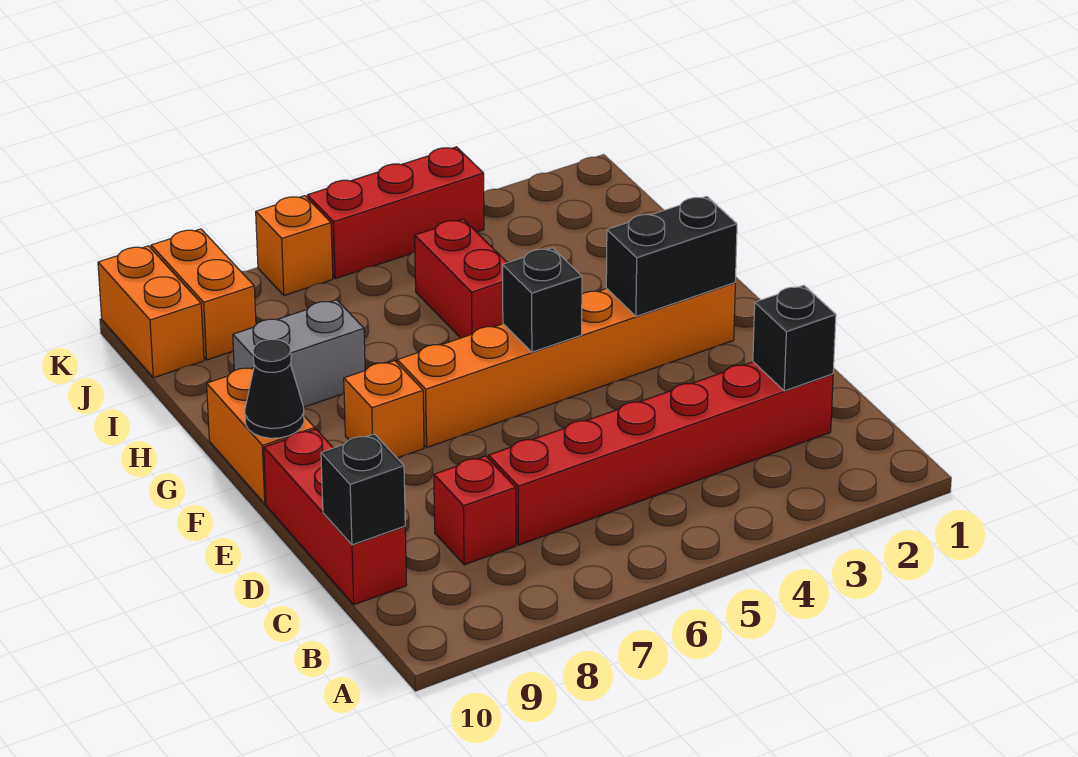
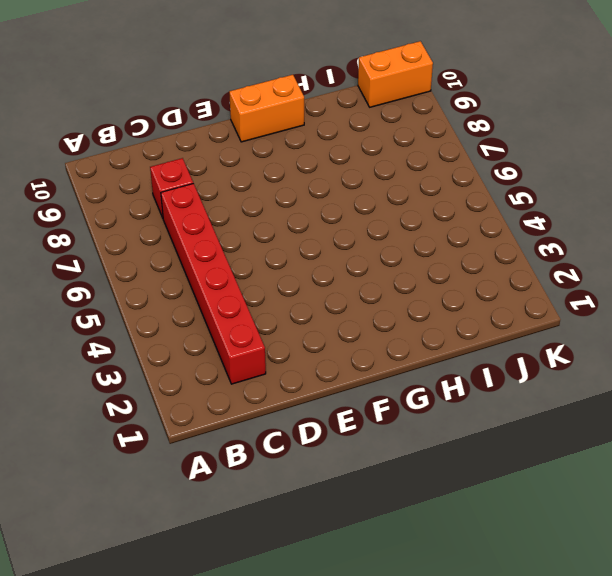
none -> red 1x3 brick [264,429,407,605]
none -> orange 1x6 brick [397,283,735,447]
none -> orange 1x1 brick [344,361,424,458]

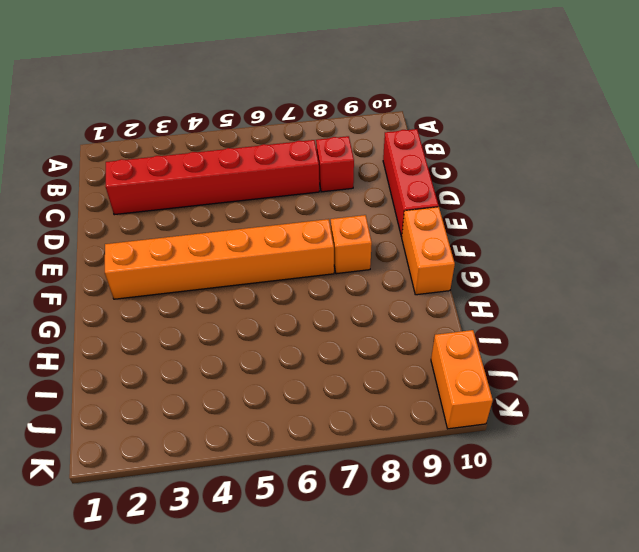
none -> red 1x2 brick [415,219,507,338]
none -> grey 1x2 brick [233,300,365,407]
none -> orange 1x2 brick [151,229,256,360]

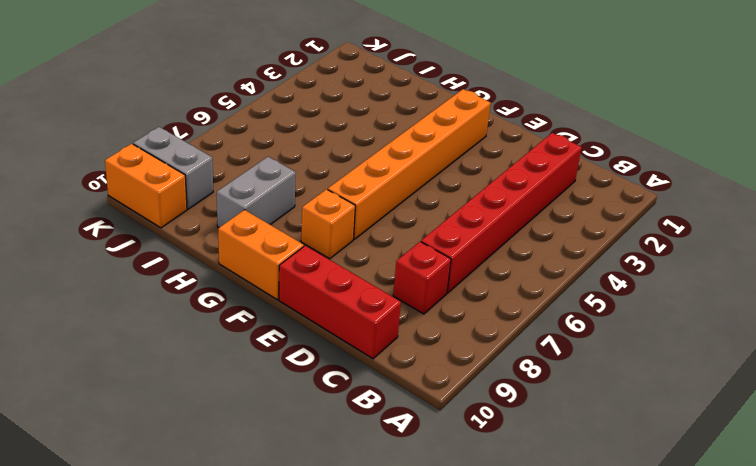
grey 1x2 brick [133,127,213,209] -> orange 1x2 brick [151,229,256,360]
none -> red 1x2 brick [415,219,507,338]
none -> red 1x3 brick [307,147,484,279]
none -> orange 1x1 brick [256,196,333,296]

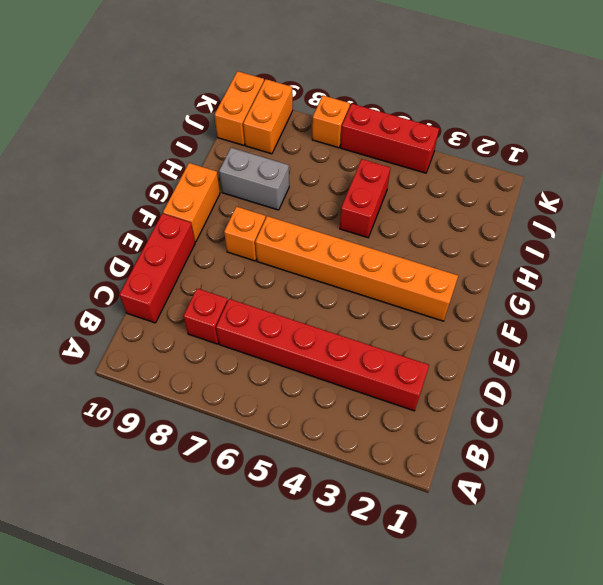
none -> black 1x1 brick [753,285,836,391]
none -> black 1x1 brick [321,434,405,545]
none -> black 1x2 brick [606,196,737,316]

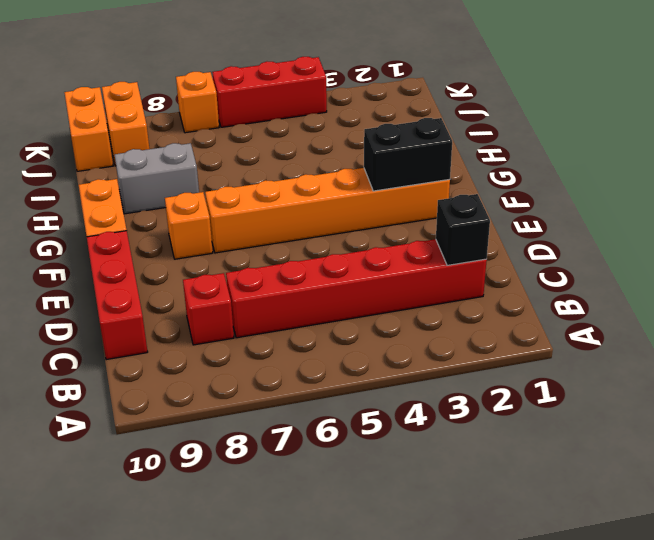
none -> red 1x2 brick [415,219,507,338]
none -> black 1x1 brick [321,434,405,545]
none -> black 1x1 brick [503,248,582,352]

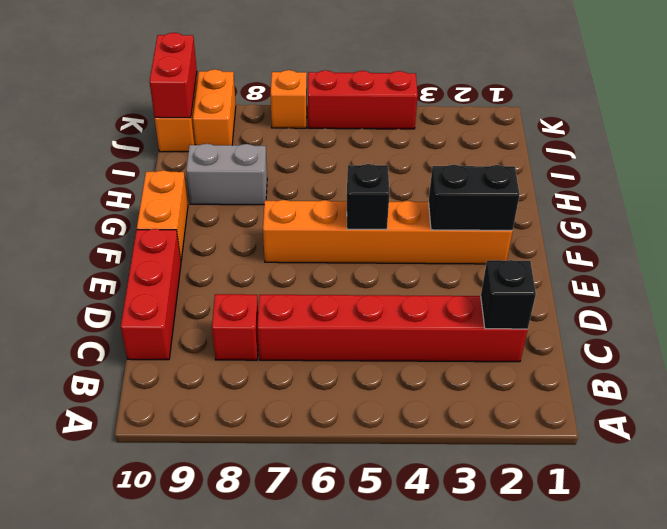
red 1x2 brick [149,33,197,118] -> red 1x2 brick moved to [415,219,507,338]
none -> orange 1x1 brick [344,361,424,458]
none -> black 1x1 brick [321,434,405,545]
none -> black 1x1 cone [245,339,304,438]

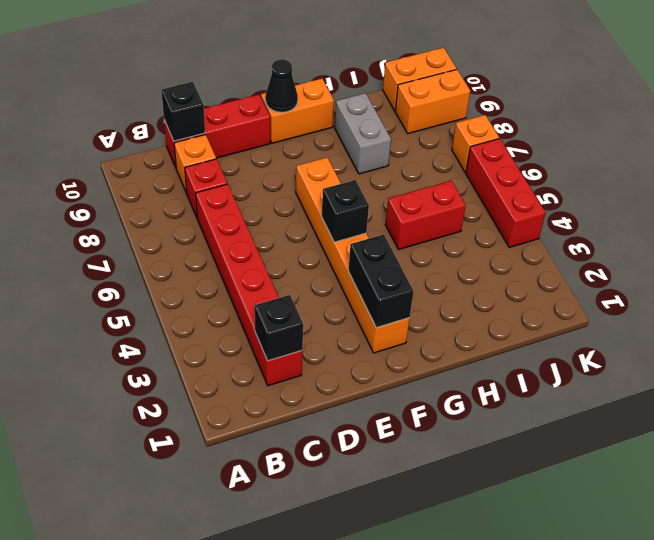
orange 1x1 brick [174,135,216,193] -> orange 1x1 brick moved to [344,361,424,458]

